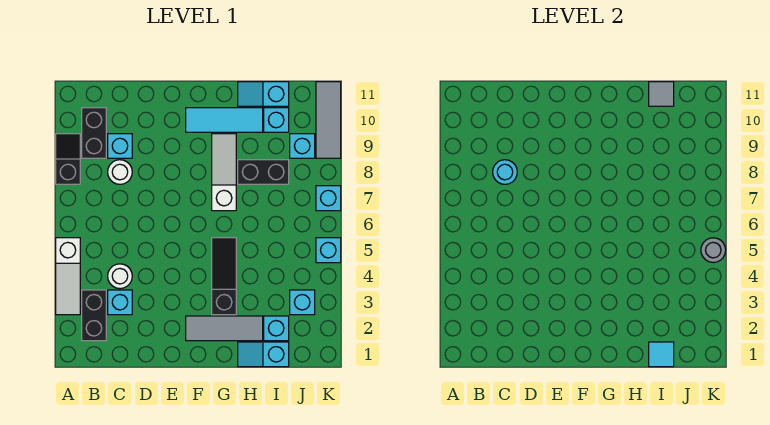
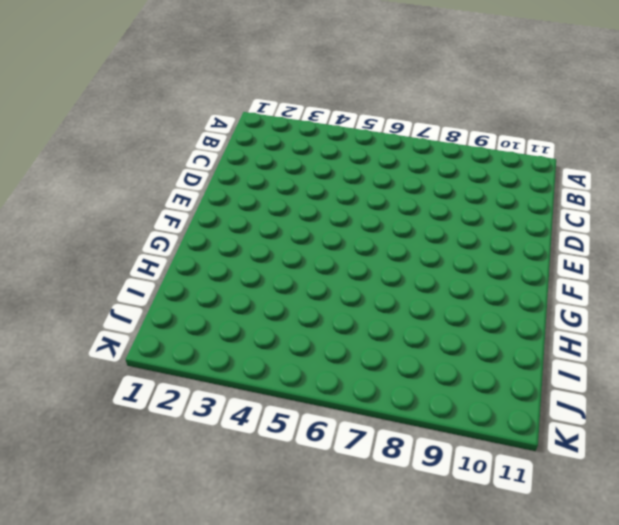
none -> white 1x3 slope [56,238,80,315]
none -> black 1x2 slope [56,134,80,184]
none -> black 1x2 brick [82,290,106,341]

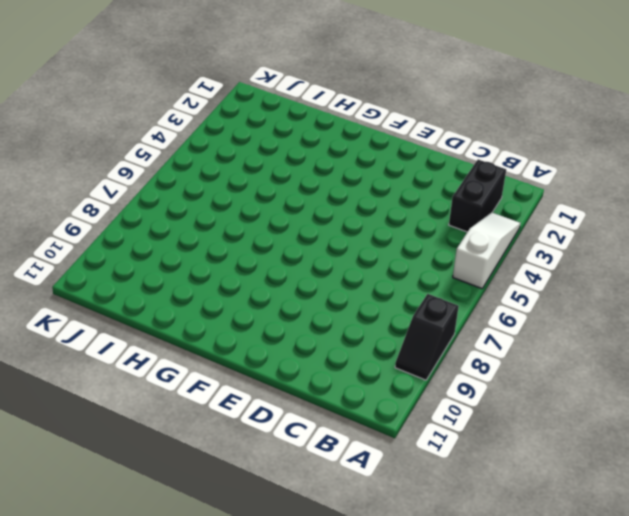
none -> black 1x2 brick [82,108,106,158]
none -> cyan 1x1 brick [108,290,132,315]
none -> white 1x1 round brick [108,264,132,289]

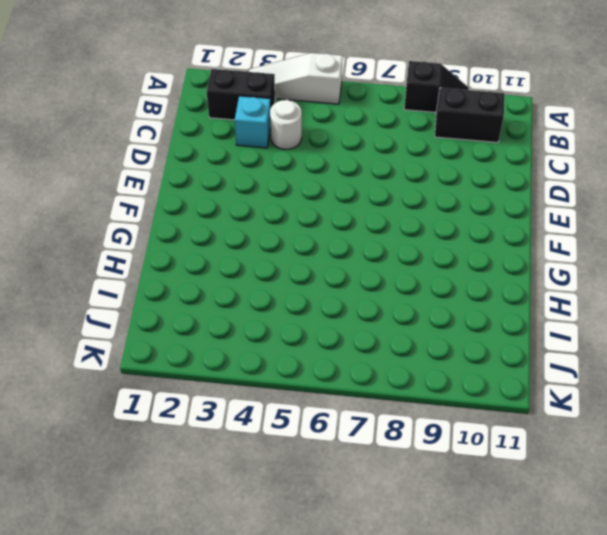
none -> white 1x1 round brick [108,160,132,184]
none -> cyan 1x1 brick [108,134,132,158]
none -> grey 1x3 tile [186,316,263,341]

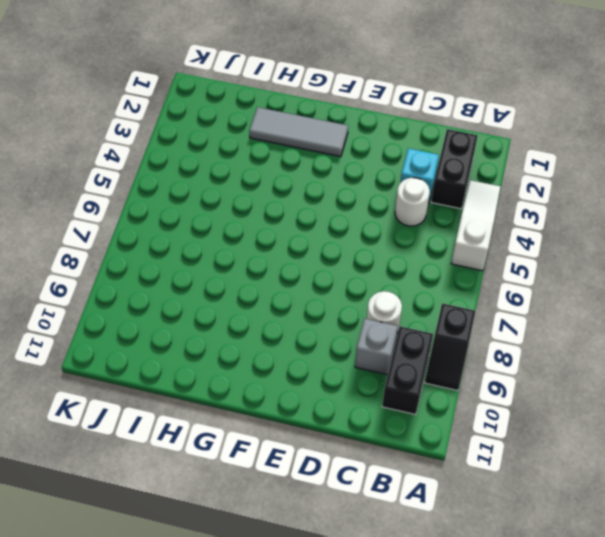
grey 1x1 brick [355,319,398,375] -> cyan 1x1 brick [108,134,132,158]
none -> cyan 1x3 tile [186,108,263,132]
none -> black 1x3 slope [212,238,236,315]
none -> white 1x3 slope [212,134,236,211]

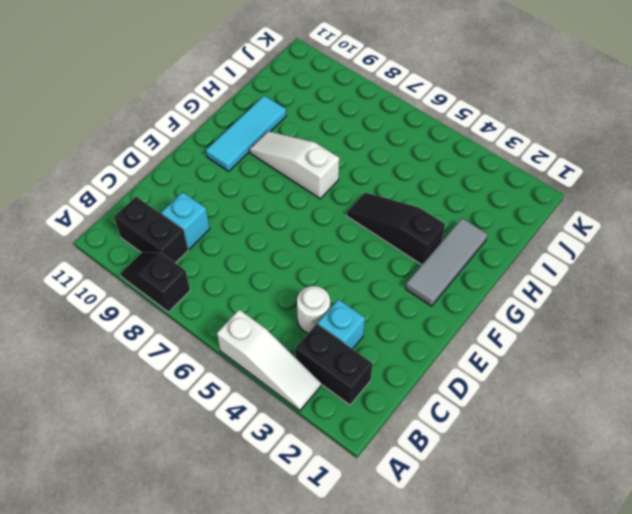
none -> white 1x1 round brick [108,160,132,184]
none -> cyan 1x2 slope [238,342,289,367]
none -> black 1x2 brick [238,160,289,184]

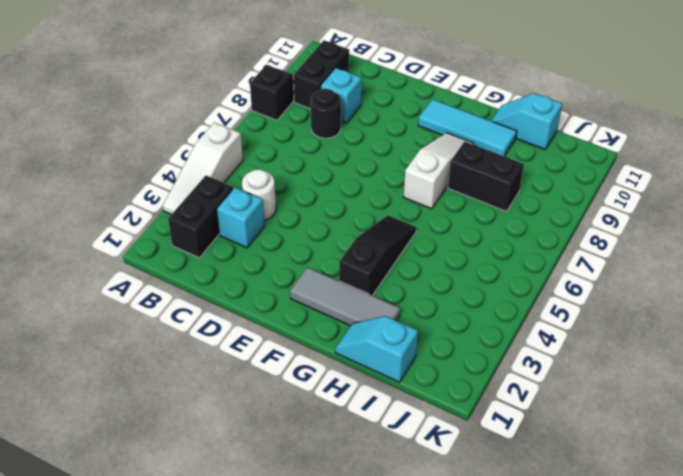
black 1x1 round brick [311,89,341,138] -> white 1x1 round brick [108,160,132,184]
none -> cyan 1x1 brick [264,316,289,341]
none -> cyan 1x1 brick [264,108,289,132]
none -> cyan 1x1 brick [290,290,315,315]

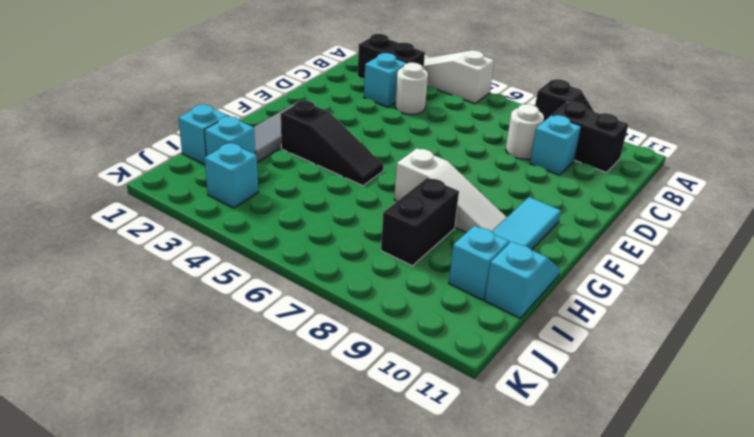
none -> cyan 1x1 brick [290,134,315,158]
none -> cyan 1x1 brick [316,238,341,263]
none -> cyan 1x1 brick [316,186,341,211]

